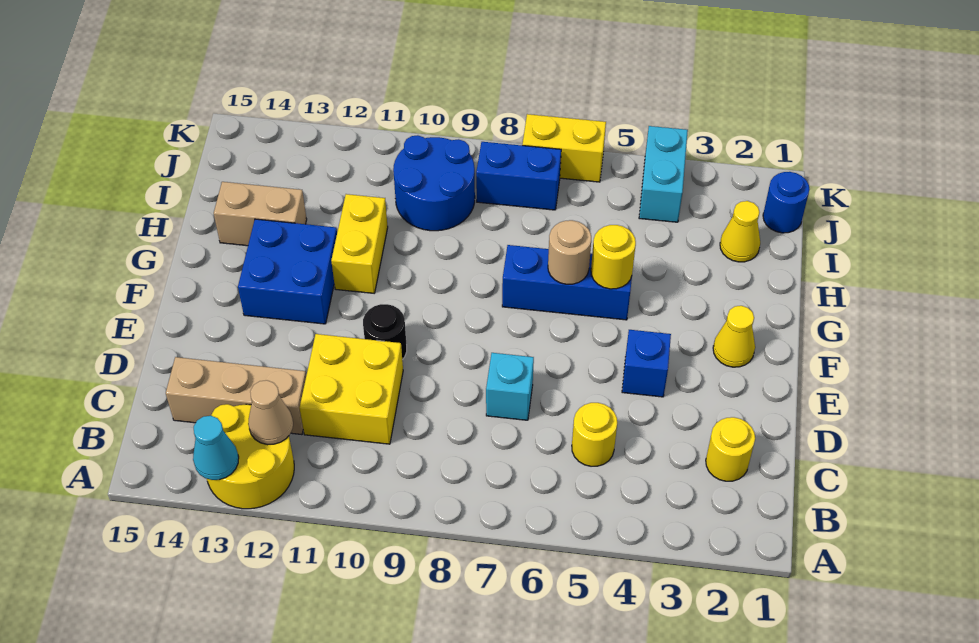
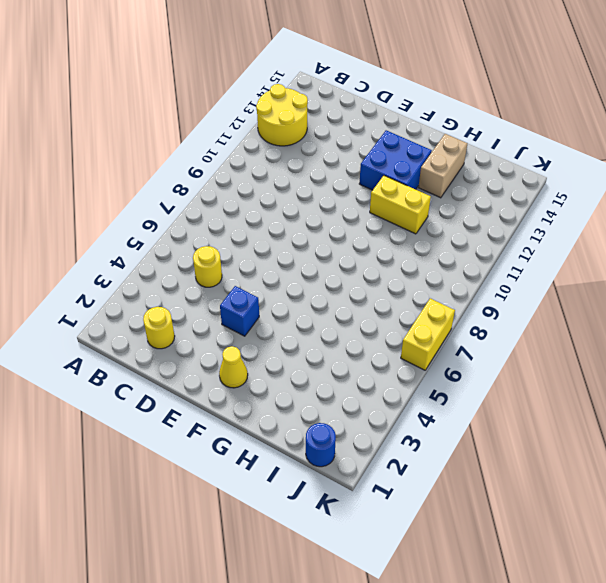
none -> yellow 2x2 brick [300,334,403,444]
none -> tan 1x3 brick [166,357,306,435]
none -> cyan 1x1 brick [486,353,534,420]

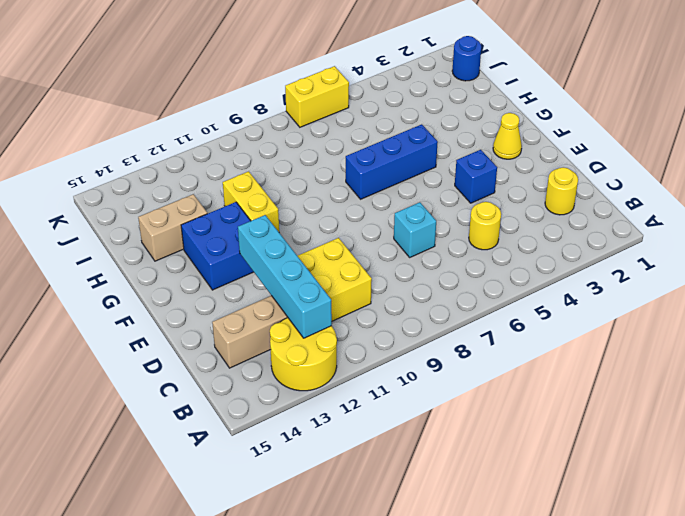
cyan 1x4 brick [238,215,332,338] -> tan 1x1 cone [248,380,293,445]
none -> black 1x1 round brick [363,304,407,360]
none -> yellow 1x1 cone [720,201,760,262]
none -> blue 2x2 round brick [393,135,475,231]

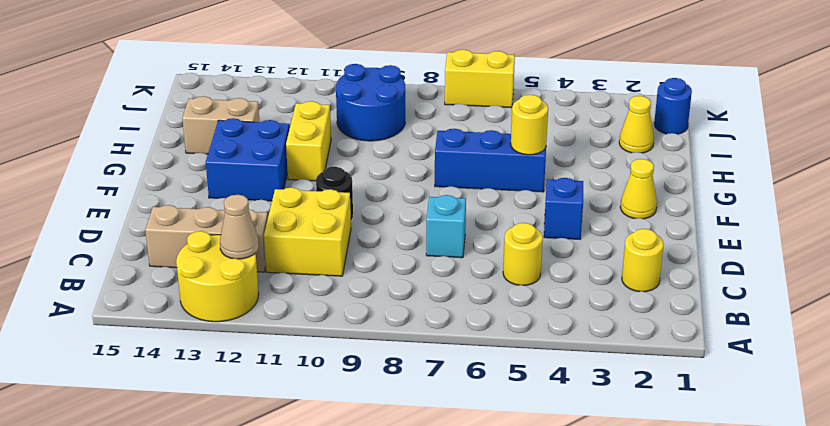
none -> cyan 1x2 brick [639,126,688,222]
none -> blue 1x2 brick [476,142,561,210]
none -> cyan 1x1 cone [193,416,239,480]

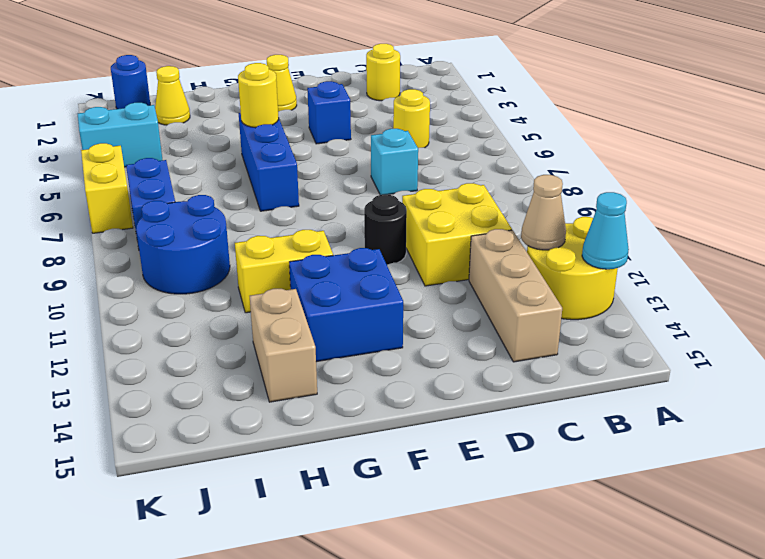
none -> tan 1x1 round brick [548,220,591,284]

